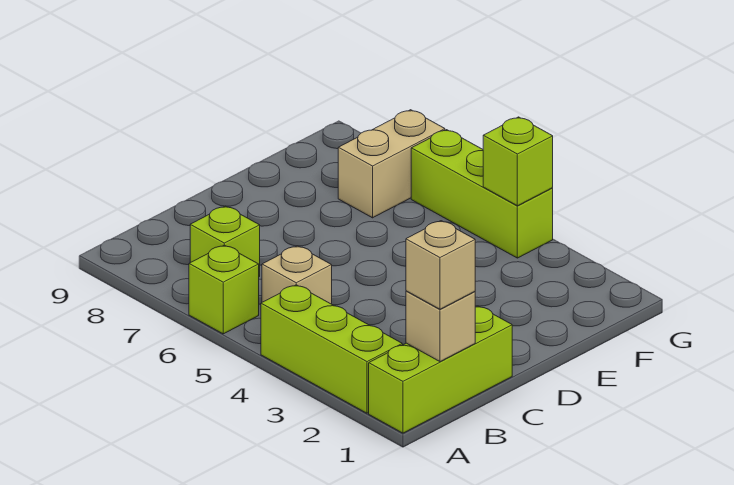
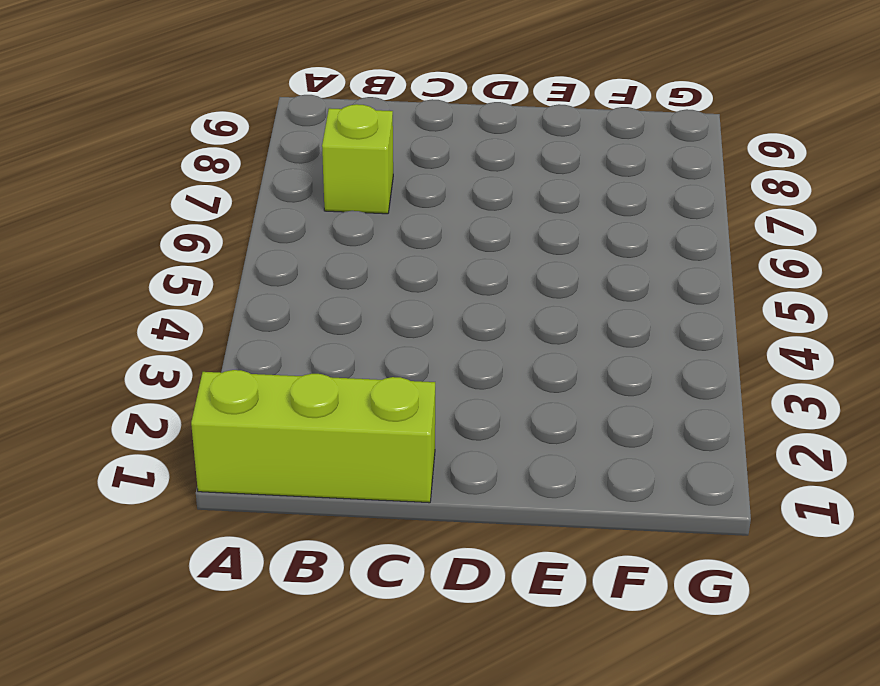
none -> lime 1x3 brick [261,285,402,413]
none -> lime 1x1 brick [189,245,259,334]

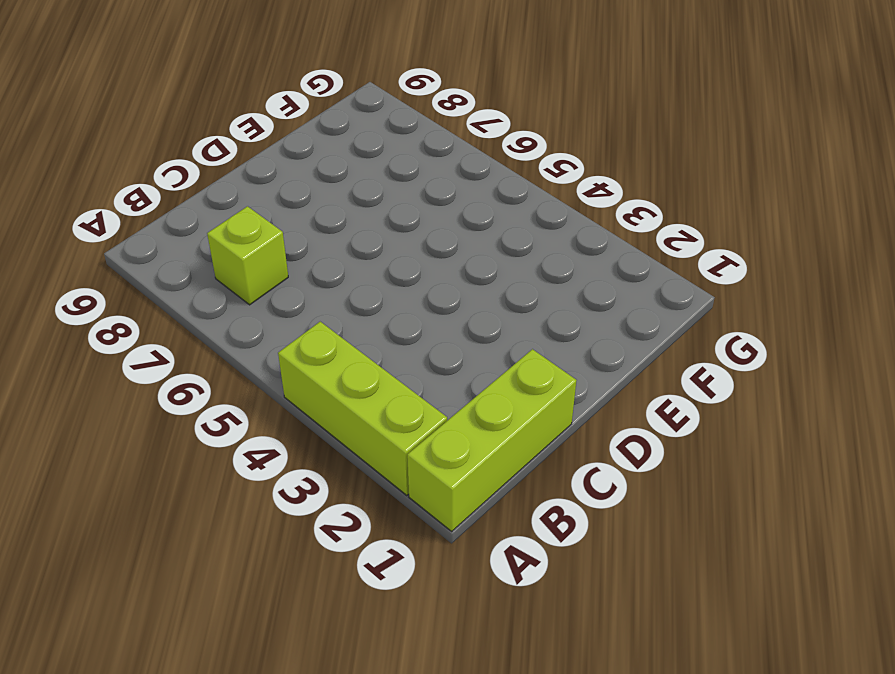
none -> lime 1x1 brick [189,245,259,334]
none -> tan 1x1 brick [262,246,332,304]

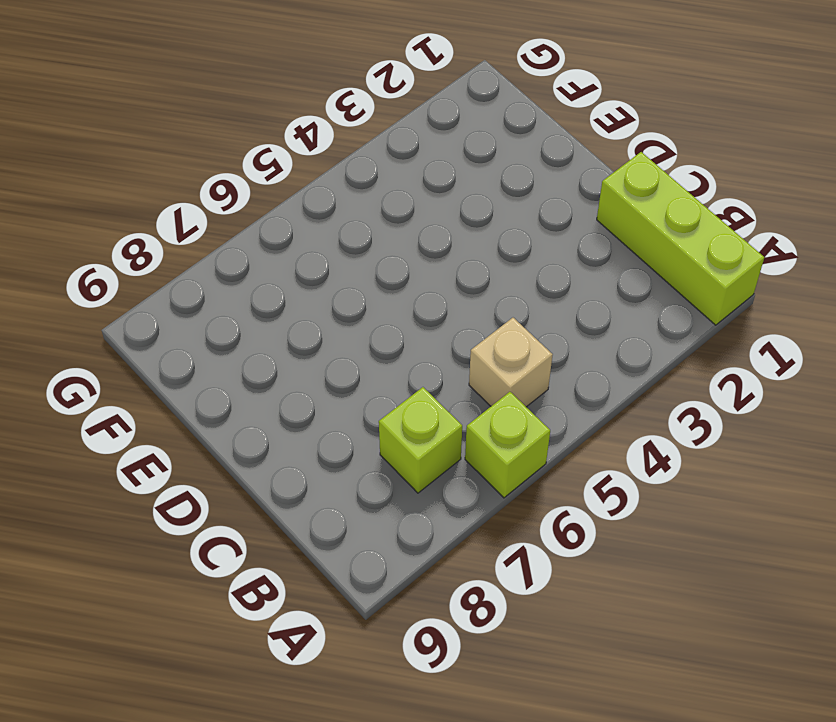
none -> lime 1x3 brick [261,285,402,413]
none -> tan 1x2 brick [338,110,445,218]

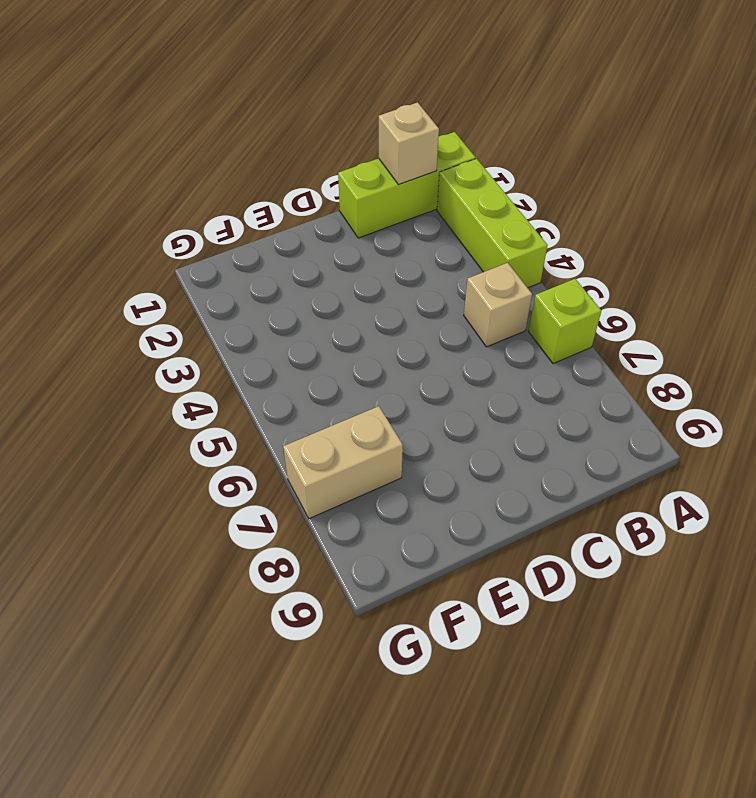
none -> lime 1x1 brick [190,206,260,277]
none -> lime 1x3 brick [411,130,553,258]

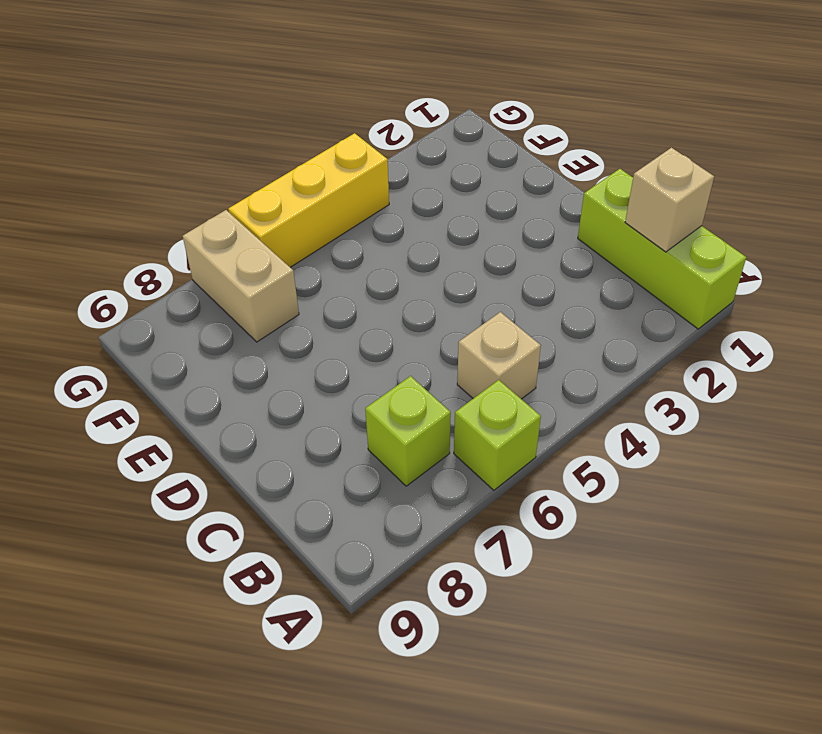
yellow 1x3 brick [228,133,389,267] -> lime 1x3 brick [411,130,553,258]
none -> lime 1x3 brick [261,285,402,413]
none -> lime 1x1 brick [483,117,553,206]

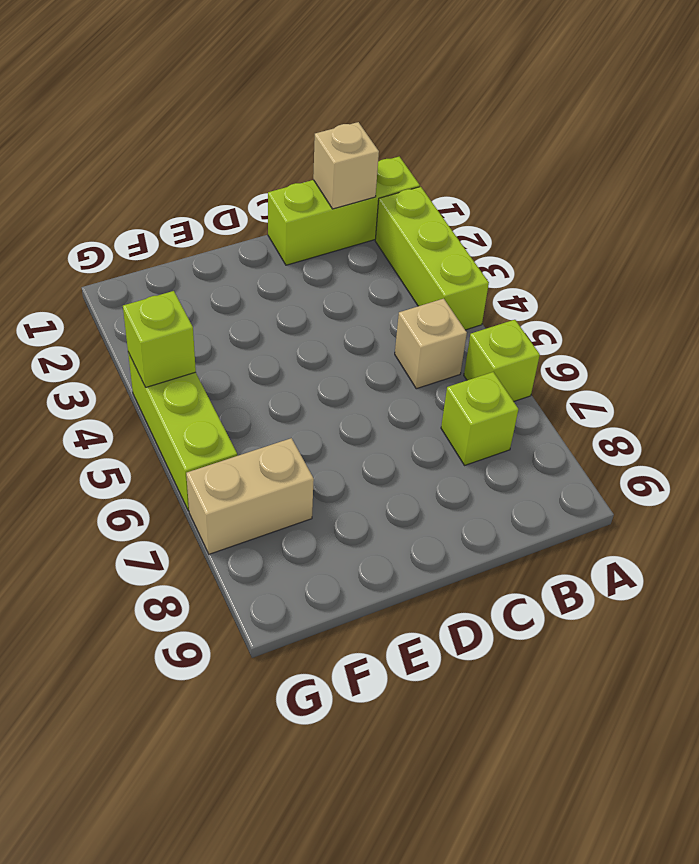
none -> tan 1x1 brick [406,221,475,309]

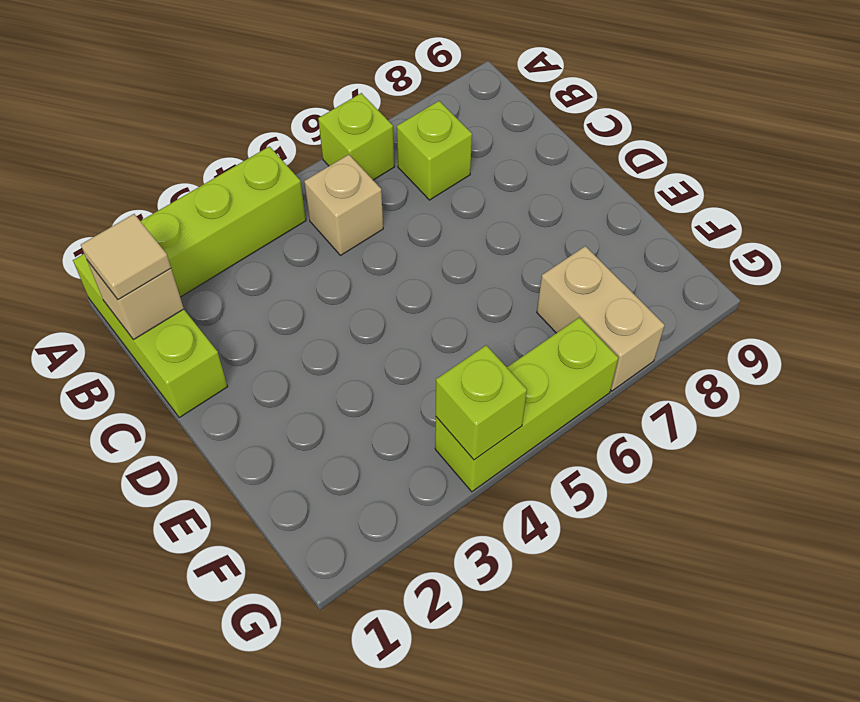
tan 1x1 tile [81,214,171,300] -> tan 1x1 brick [406,221,475,309]

